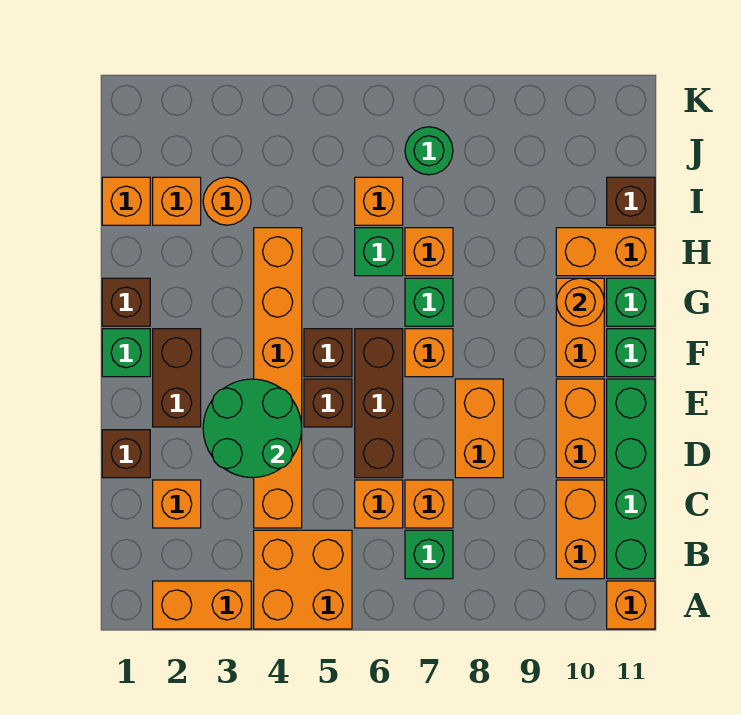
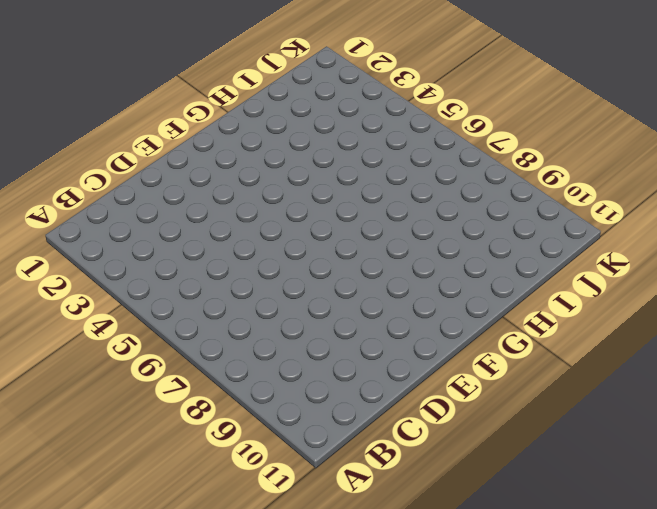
none -> orange 1x2 brick [153,581,251,629]
none -> orange 2x2 brick [254,530,352,629]
none -> orange 1x1 brick [607,581,655,629]
none -> green 1x1 brick [405,530,453,579]

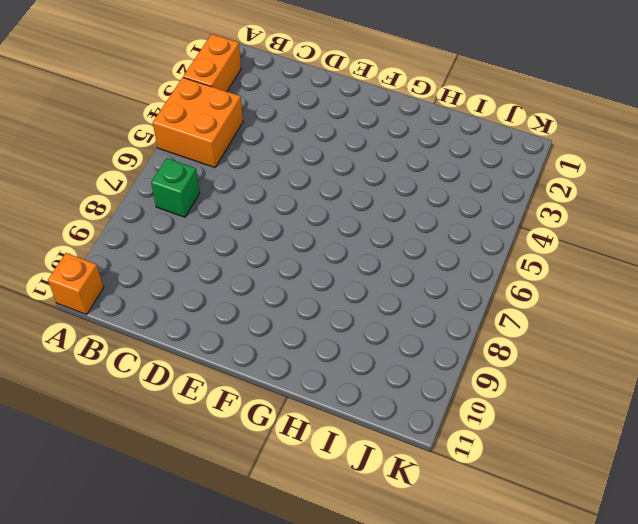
none -> orange 1x2 brick [556,480,604,579]
none -> green 1x4 brick [607,379,655,579]
none -> orange 1x1 brick [153,480,201,528]
none -> orange 1x6 brick [254,228,302,528]

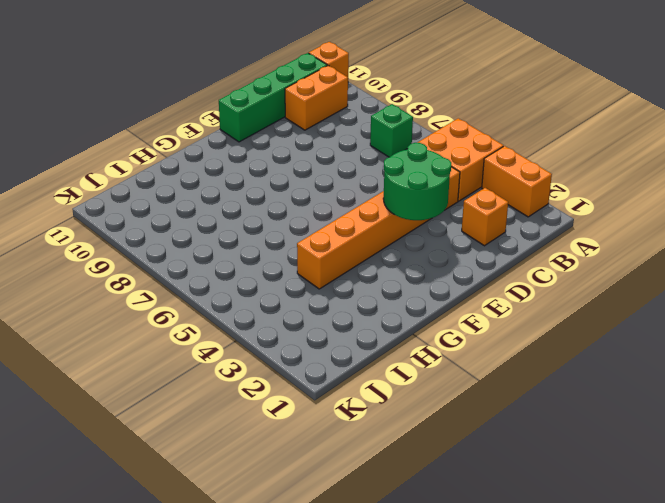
none -> orange 1x1 brick [355,480,403,528]
none -> orange 1x1 brick [405,480,453,528]
none -> brown 1x1 brick [102,430,150,478]
none -> brown 1x3 brick [355,329,403,478]

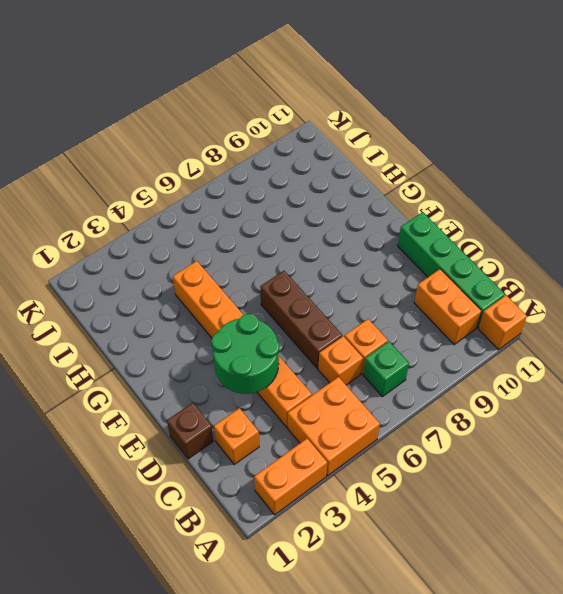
none -> orange 1x2 brick [455,379,503,478]
none -> orange 1x2 brick [556,379,604,478]
none -> brown 1x2 brick [153,329,201,427]
none -> brown 1x1 brick [304,379,352,427]

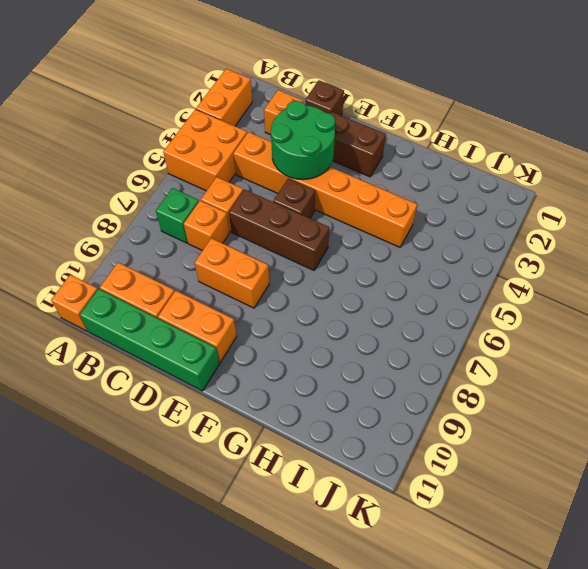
none -> green 1x1 brick [102,329,150,377]
none -> brown 1x1 brick [304,329,352,377]
none -> orange 1x1 brick [405,329,453,377]
none -> orange 1x2 brick [556,278,604,377]

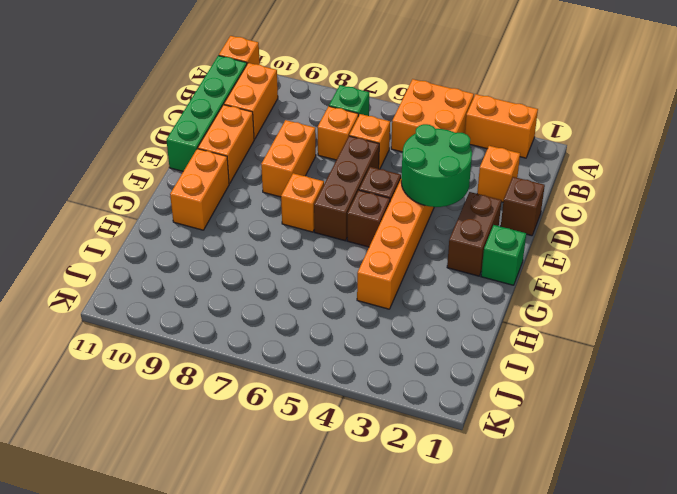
none -> green 1x1 brick [607,329,655,377]
none -> brown 1x1 brick [102,278,150,326]
none -> green 1x1 brick [405,278,453,326]
none -> green 1x1 brick [607,278,655,326]

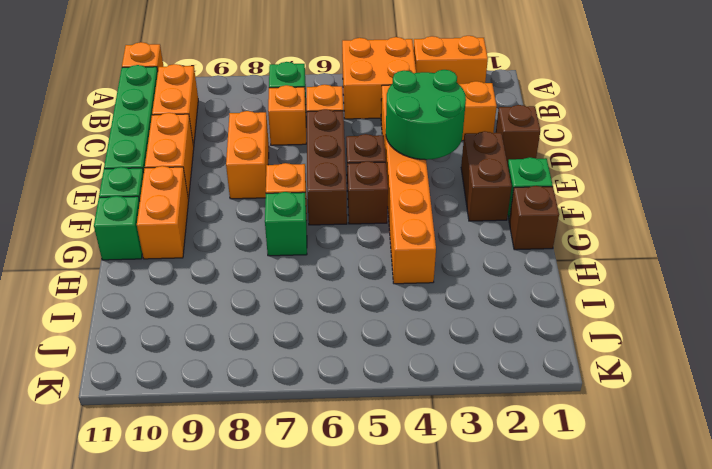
none -> green 1x1 brick [355,228,403,276]
none -> orange 1x1 brick [405,228,453,276]
none -> orange 1x2 brick [556,228,655,276]
none -> orange 1x1 brick [102,177,150,225]

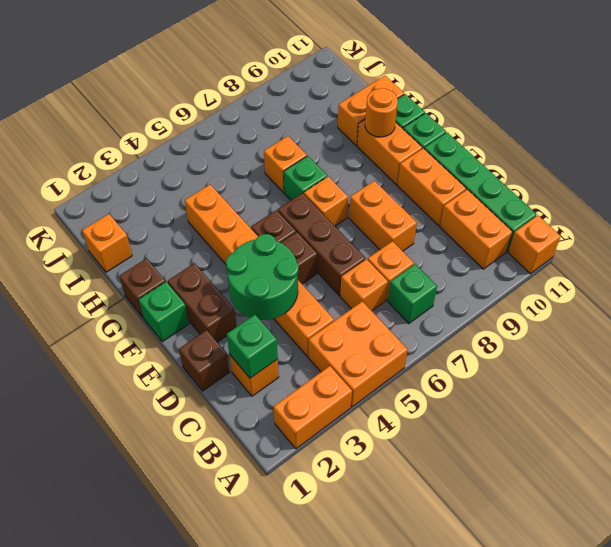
green 1x1 brick [227,315,278,378] -> green 1x1 brick moved to [355,228,403,276]
none -> orange 1x1 brick [153,177,201,225]
none -> orange 1x1 round brick [203,177,251,225]
none -> orange 1x1 brick [355,177,403,225]
none -> brown 1x1 brick [607,177,655,225]

